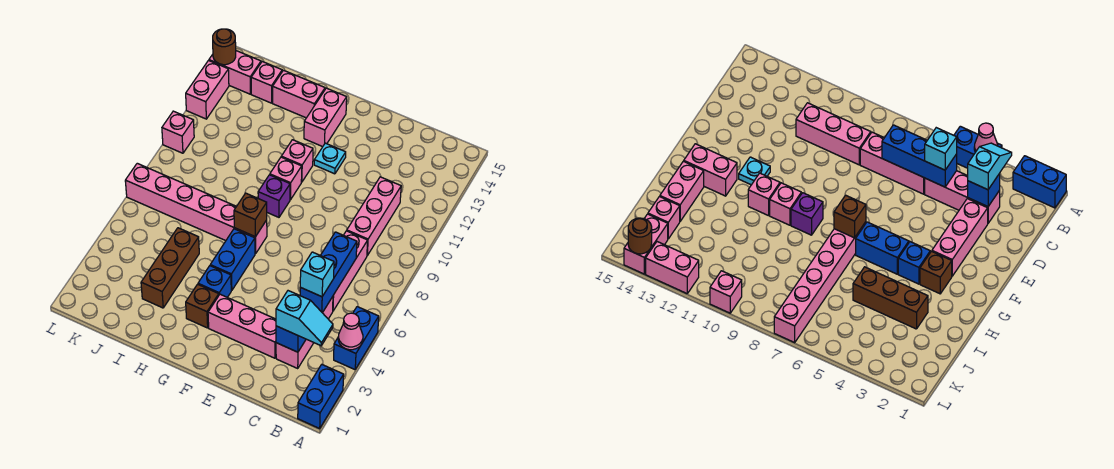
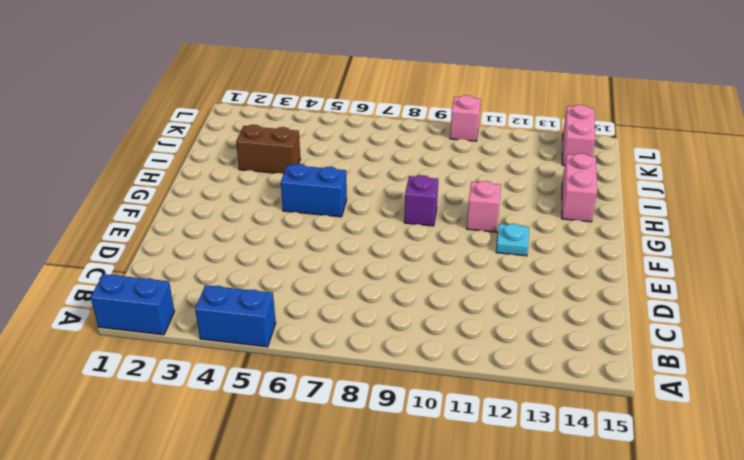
brown 1x2 brick [236,125,300,174] -> brown 1x3 brick [141,228,199,308]
none -> pink 1x3 brick [276,297,333,368]
none -> pink 1x3 brick [333,231,368,311]
none -> pink 1x3 brick [347,177,401,256]

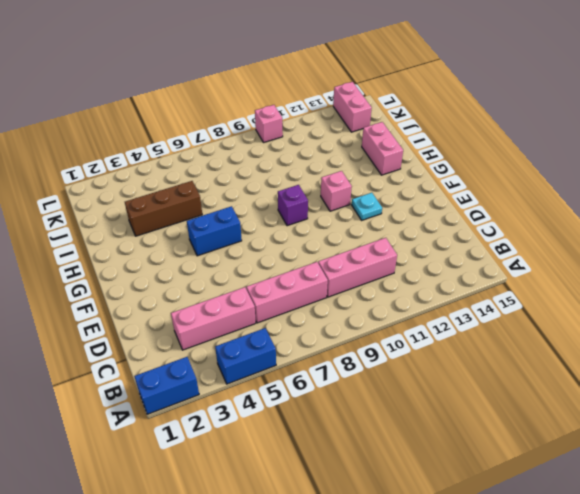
none -> pink 1x3 brick [208,294,276,358]
none -> brown 1x1 brick [186,284,219,328]
none -> blue 1x1 brick [198,266,231,297]

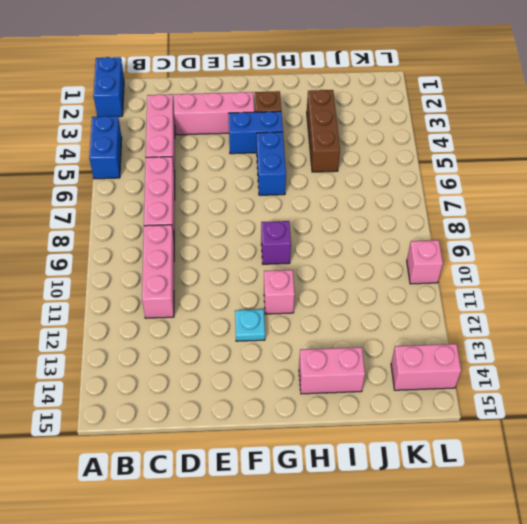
blue 1x2 brick [228,111,283,154] -> blue 1x1 brick [198,266,231,297]
none -> pink 1x6 brick [125,163,267,254]
none -> pink 1x1 brick [270,157,302,200]
none -> pink 1x2 brick [304,88,347,147]

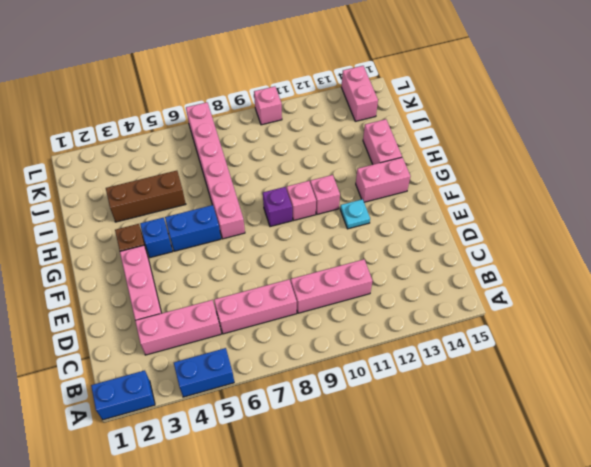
none -> pink 1x1 brick [251,62,282,103]
none -> pink 1x2 brick [186,61,229,119]
none -> pink 1x1 cone [338,313,363,350]

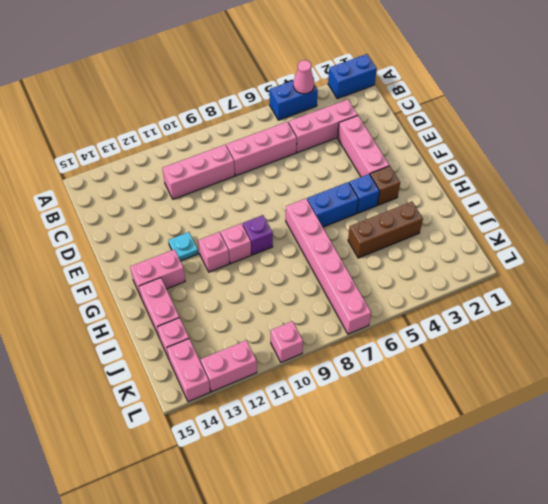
none -> blue 1x1 brick [276,326,306,352]
none -> blue 1x3 brick [300,232,357,313]
none -> brown 1x1 brick [234,193,267,237]

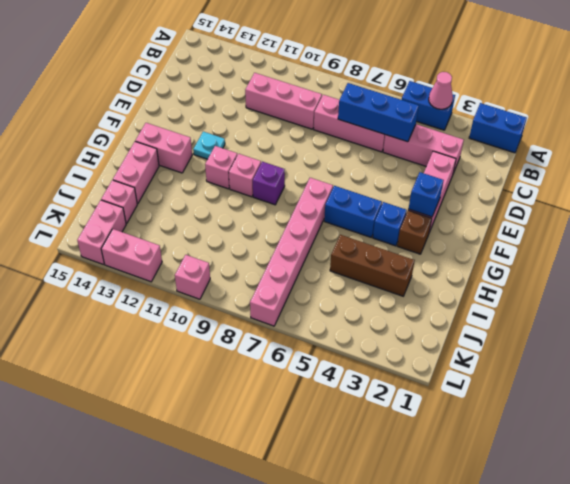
blue 1x1 brick [409,172,444,217] -> blue 1x1 brick moved to [276,326,306,352]
none -> brown 1x1 brick [234,193,267,237]
none -> brown 1x1 round brick [213,29,236,65]
none -> cyan 1x2 slope [276,291,333,346]

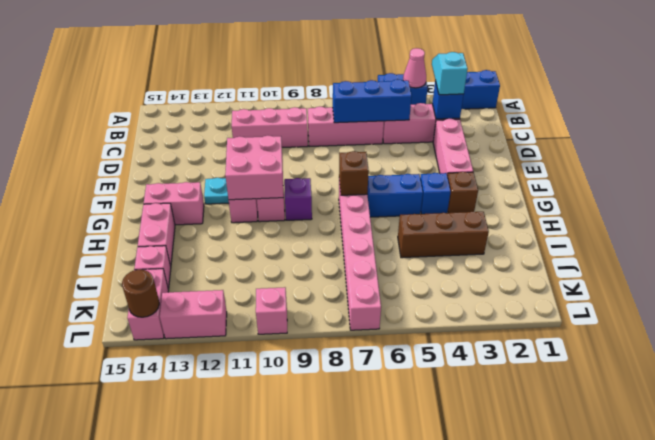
pink 2x2 brick [225,135,283,200] -> none
none -> cyan 1x1 brick [300,252,334,297]

